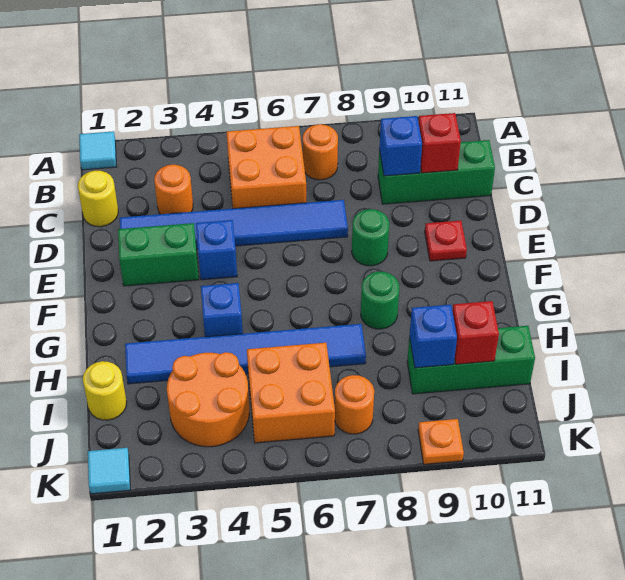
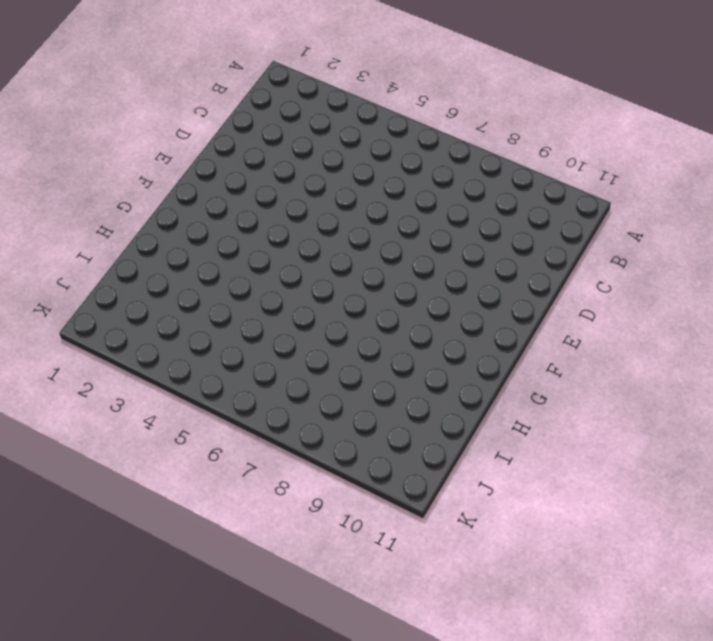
none -> cyan 1x1 tile [79,131,116,170]
none -> orange 2x2 brick [226,126,306,209]
none -> orange 1x1 round brick [303,124,338,180]

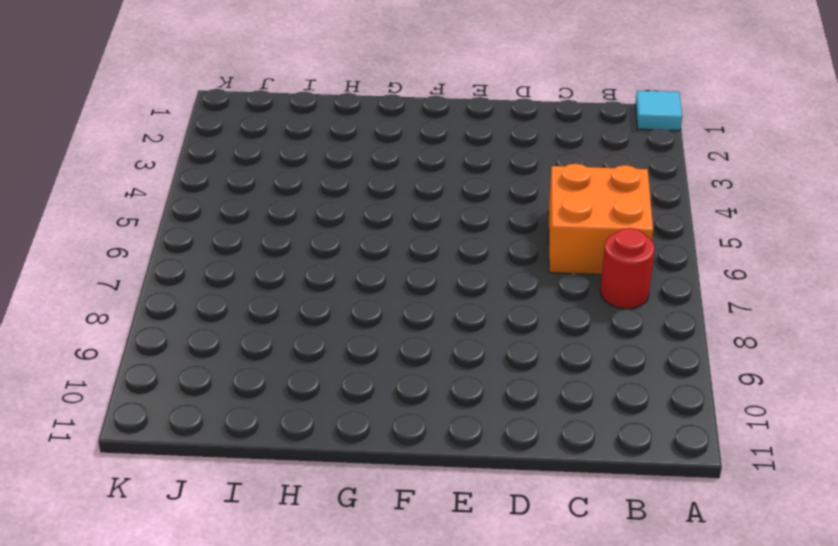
red 1x1 round brick [600,228,655,309] -> orange 1x1 round brick [303,124,338,180]
none -> yellow 1x1 round brick [78,171,118,227]
none -> orange 1x1 round brick [154,165,193,214]
none -> green 1x3 brick [378,140,495,204]

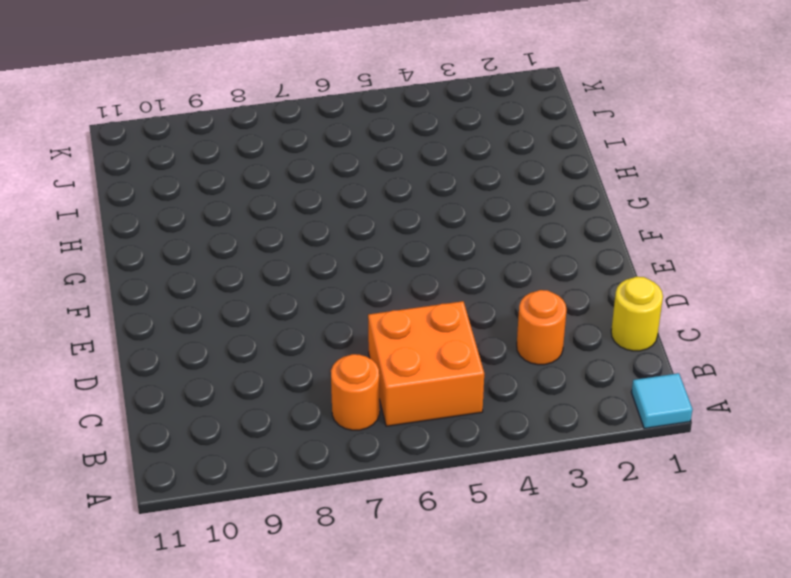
none -> green 1x3 brick [378,140,495,204]
none -> blue 1x6 tile [120,200,348,249]
none -> green 1x2 brick [118,223,199,286]

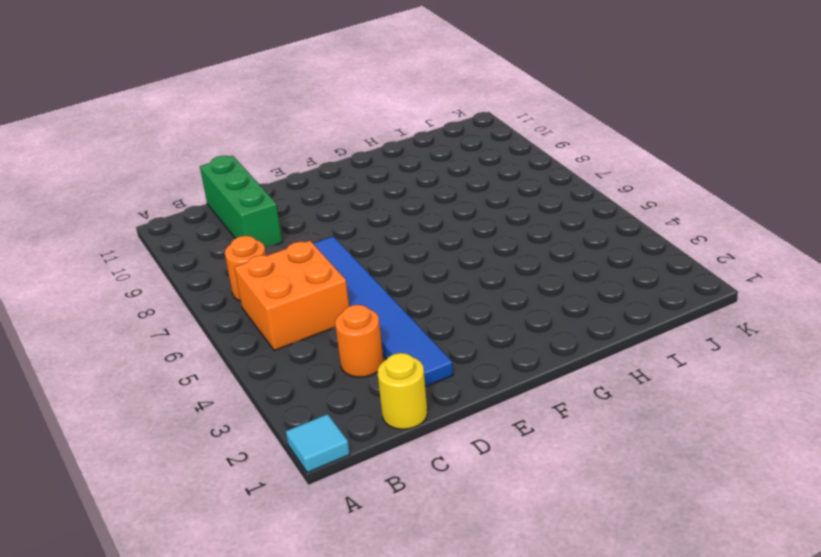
none -> green 1x2 brick [118,223,199,286]
none -> blue 1x1 brick [196,220,237,280]
none -> green 1x1 round brick [352,209,389,266]

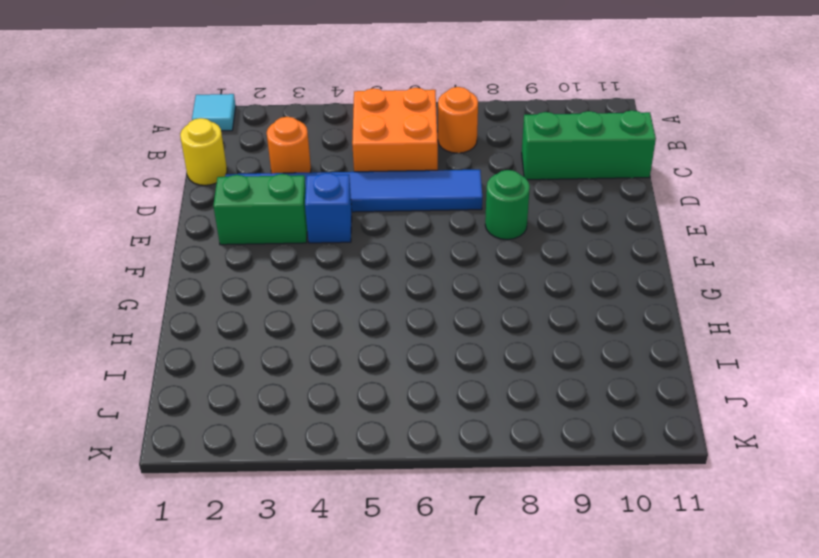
none -> red 1x1 plate [425,221,467,261]
none -> blue 1x1 brick [201,283,243,337]
none -> green 1x1 round brick [361,272,399,329]

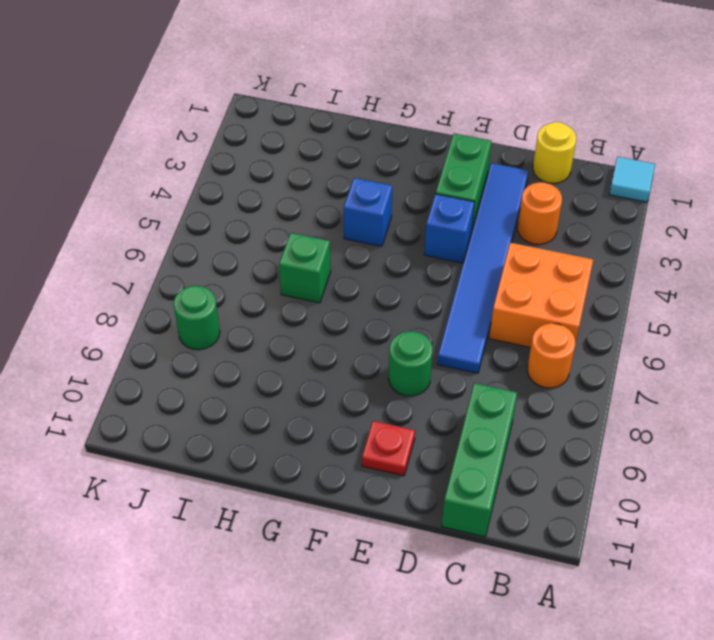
green 1x1 brick [279,233,331,303] -> blue 1x6 tile [125,324,366,384]
green 1x1 round brick [174,286,220,350] -> green 1x1 round brick moved to [361,272,399,329]
none -> yellow 1x1 round brick [83,361,127,420]
none -> orange 2x2 round brick [167,352,249,447]
none -> orange 2x2 brick [247,343,335,443]

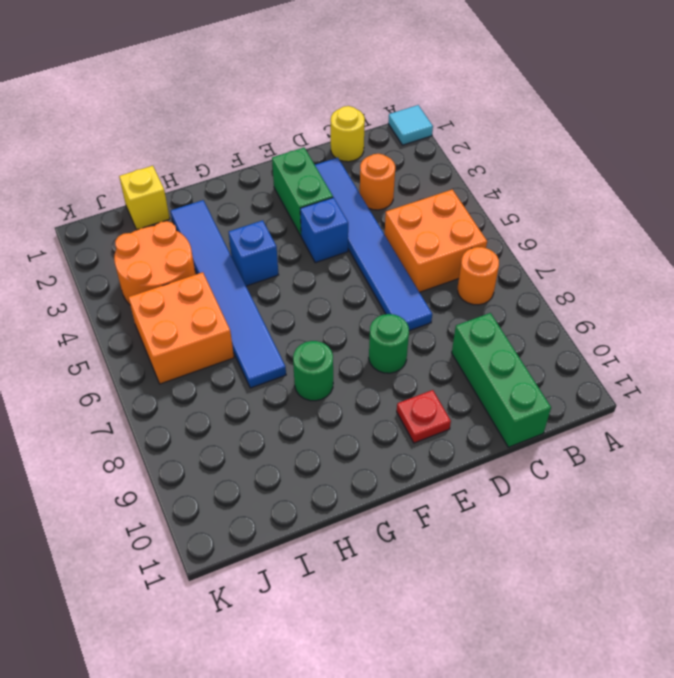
yellow 1x1 brick [119,166,170,230] -> yellow 1x1 round brick [83,361,127,420]
none -> green 1x3 brick [407,326,535,394]
none -> orange 1x1 round brick [335,375,374,434]
none -> cyan 1x1 tile [88,448,130,494]

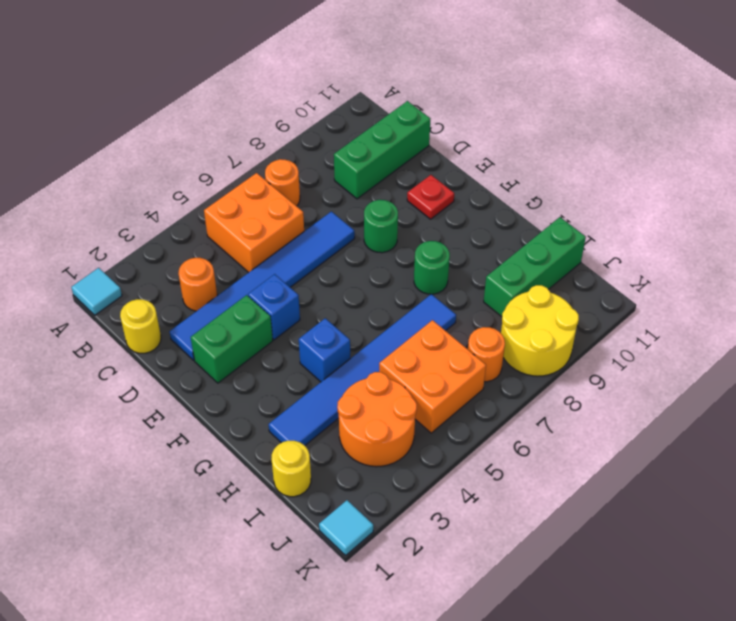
yellow 2x2 round brick [501,285,579,376] -> orange 1x1 plate [418,419,464,464]
none -> blue 1x1 brick [379,116,422,176]
none -> red 1x1 brick [419,113,461,173]
none -> blue 1x1 brick [410,305,457,368]

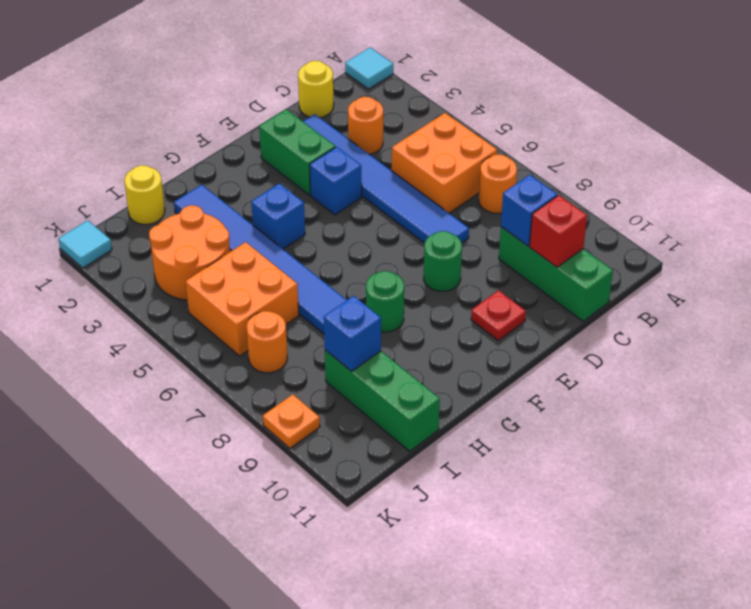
none -> red 1x1 brick [452,301,499,364]

